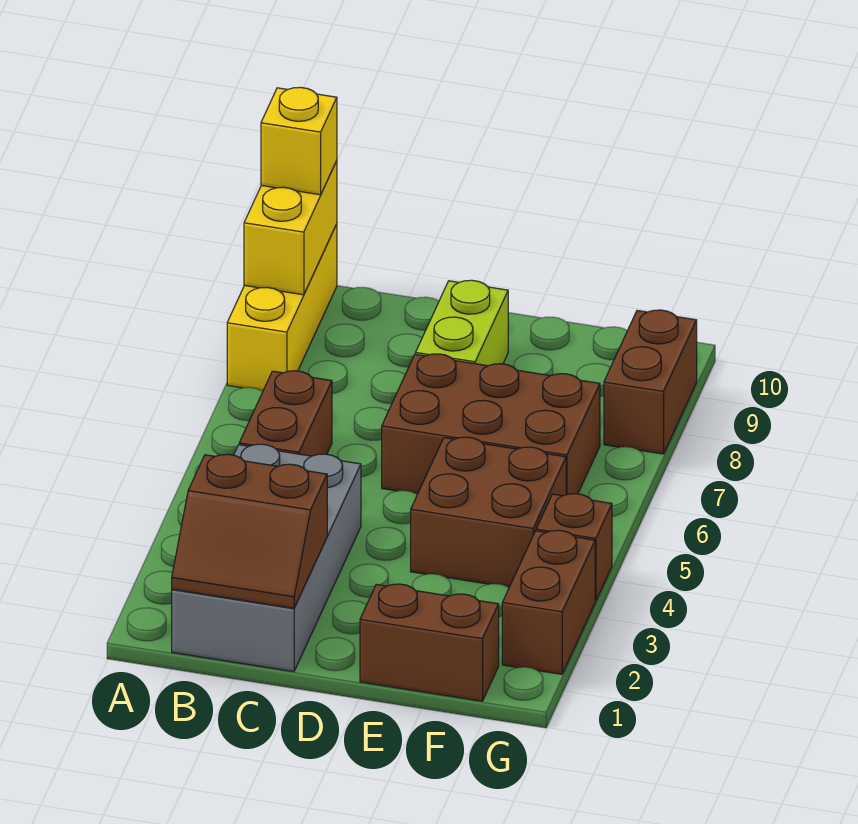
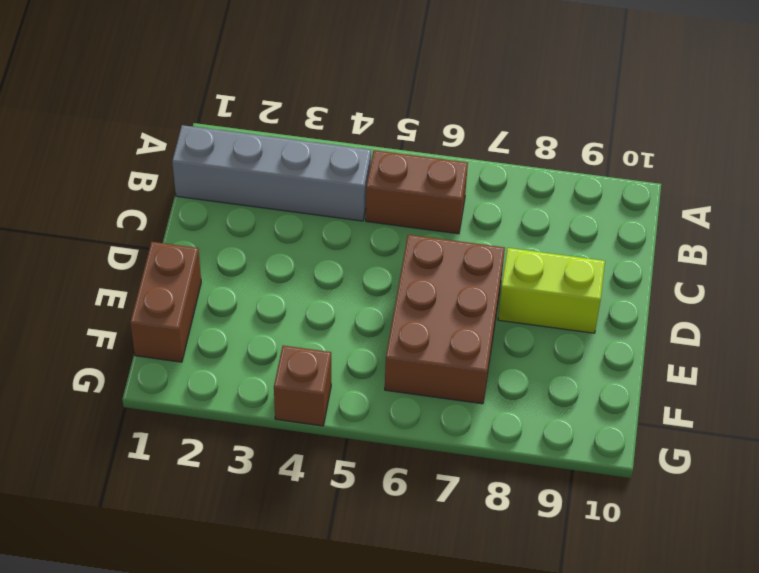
grey 1x4 brick [172,125,371,221] -> grey 2x4 brick [172,444,361,672]
none -> yellow 1x3 brick [227,224,337,391]
none -> brown 2x2 brick [411,437,566,587]
none -> brown 1x2 brick [502,530,595,674]

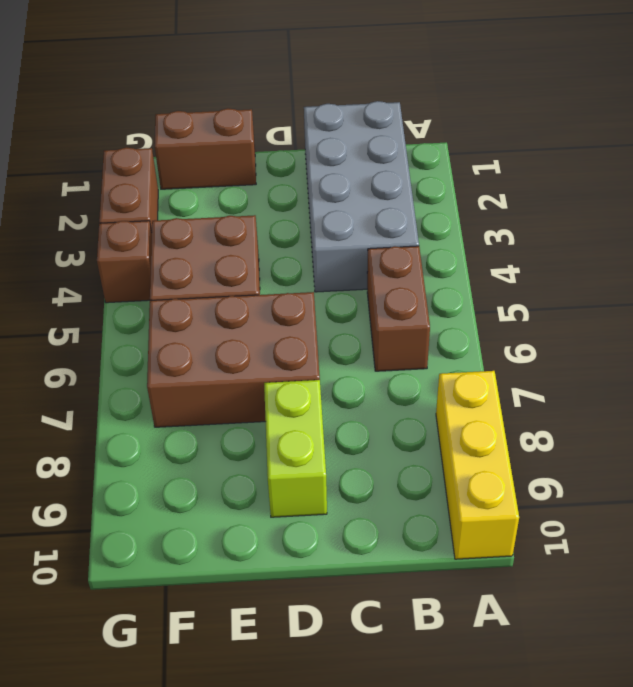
none -> brown 1x2 brick [604,310,697,454]
none -> yellow 1x2 brick [244,161,337,295]
none -> brown 2x2 slope [172,454,327,608]

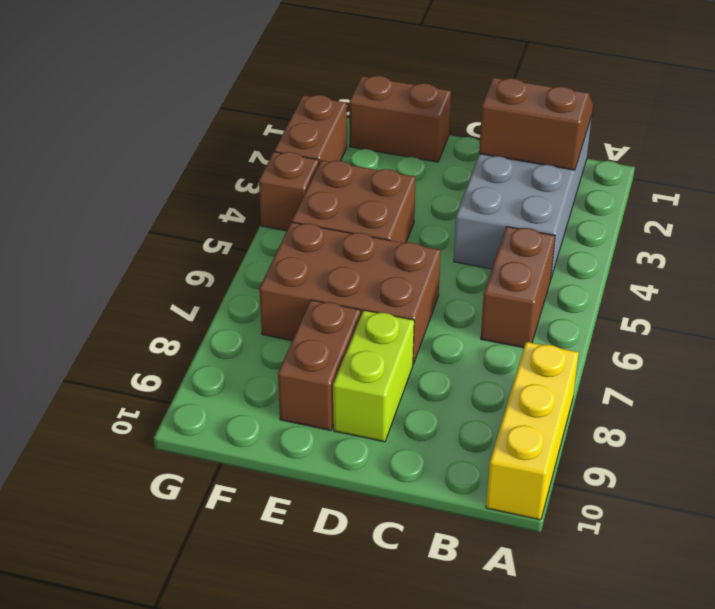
brown 1x2 brick [278,300,361,430] -> brown 1x2 brick moved to [604,310,697,454]
none -> yellow 1x2 brick [244,161,337,295]
none -> yellow 1x1 brick [261,87,337,195]

